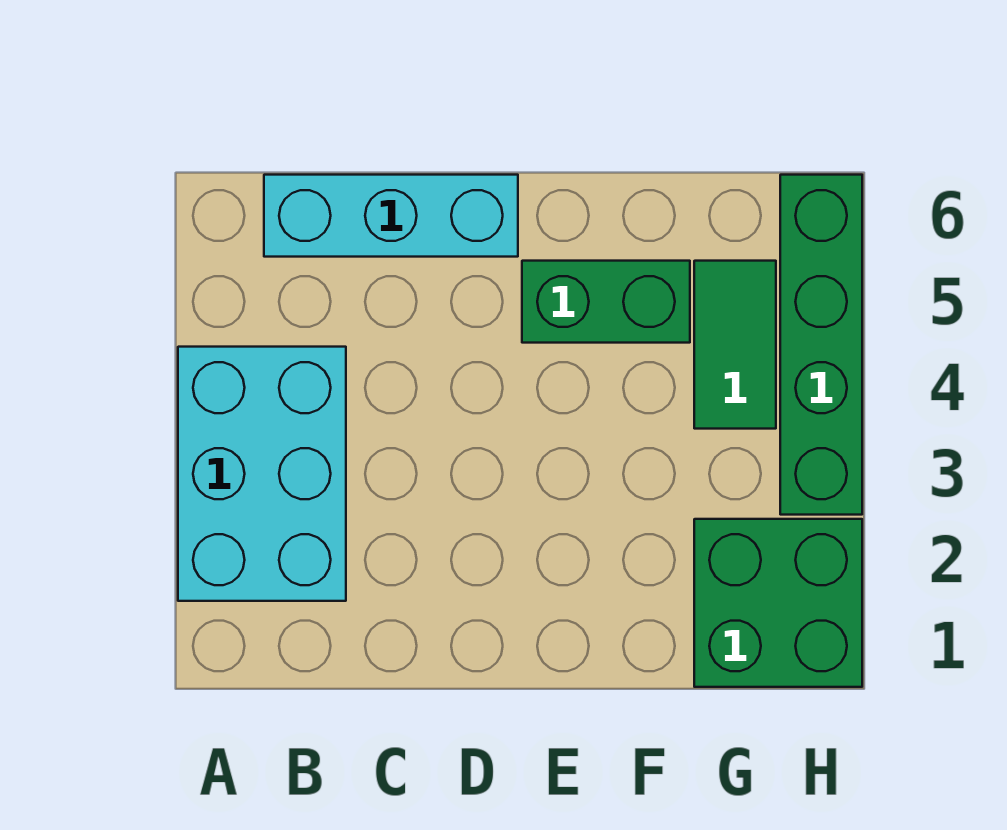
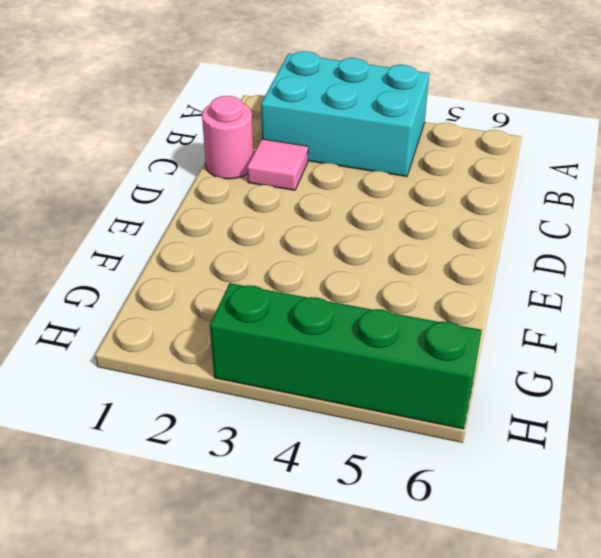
pink 1x1 round brick [202,96,253,179] -> none
pink 1x1 tile [247,139,308,190] -> none
none -> cyan 1x3 brick [264,175,518,257]
none -> green 1x2 brick [522,261,690,343]

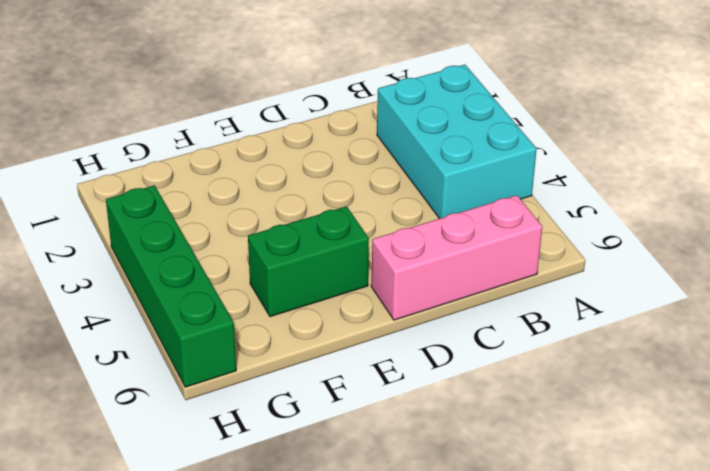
pink 1x3 brick [371,195,542,320] -> cyan 1x3 brick [264,175,518,257]
none -> green 2x2 brick [694,519,862,687]
none -> green 1x2 tile [694,261,776,429]

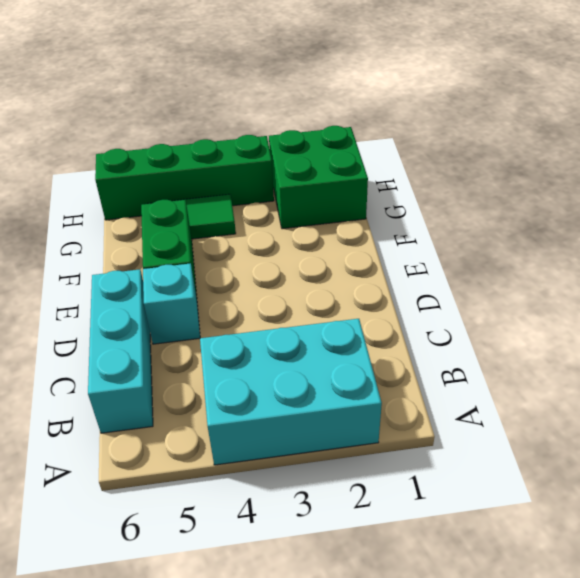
cyan 1x1 brick [143,263,200,344] -> none

